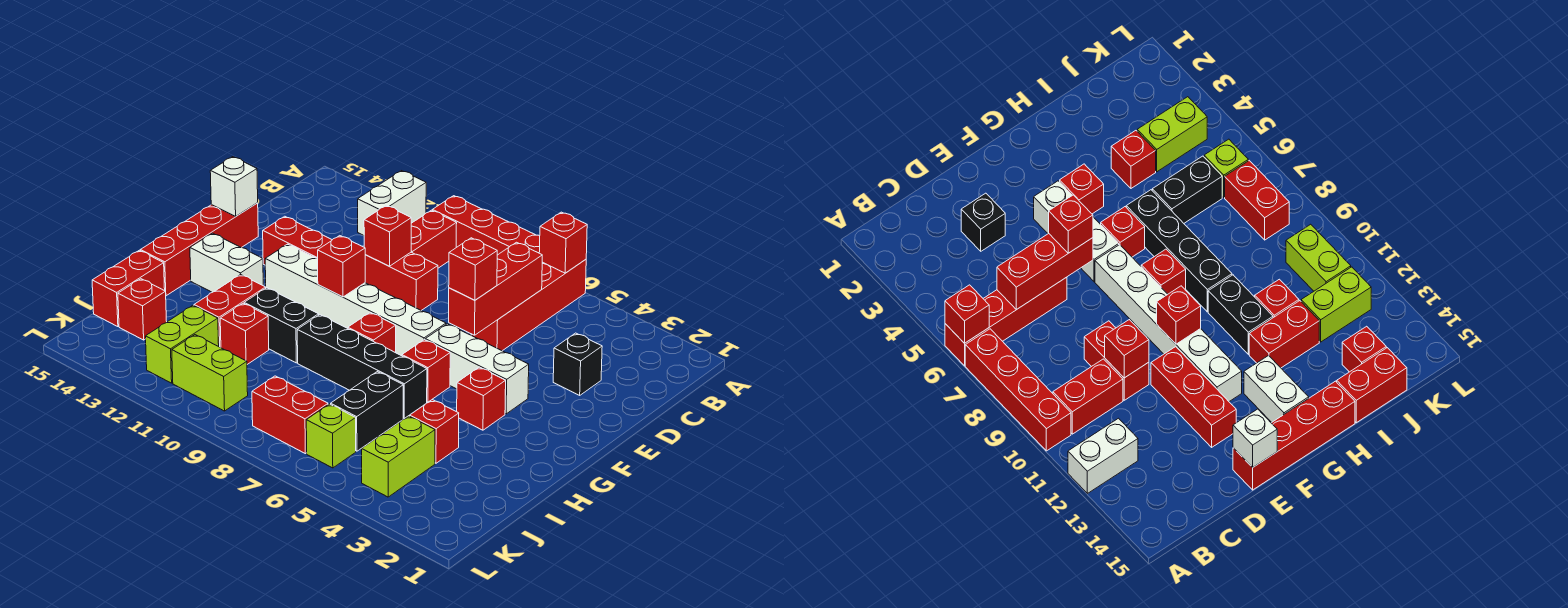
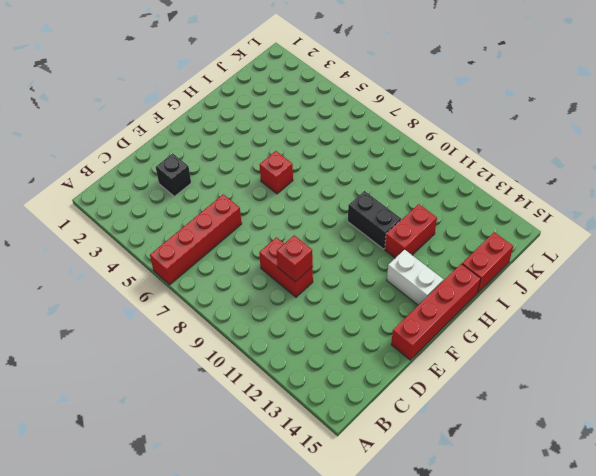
none -> red 1x4 brick [432,196,540,255]
none -> white 1x2 brick [358,171,426,235]
none -> red 1x2 brick [411,210,457,268]
none -> red 1x3 brick [263,216,332,265]

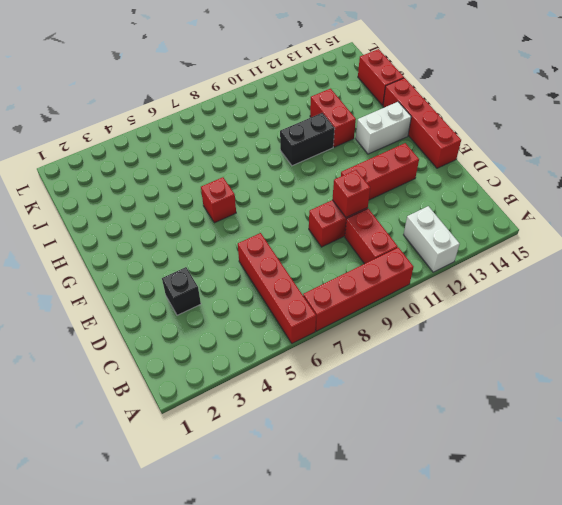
none -> white 1x3 brick [425,324,529,414]
none -> white 1x6 brick [265,244,446,356]
none -> red 1x1 brick [457,367,506,430]
none -> red 1x1 brick [348,313,396,353]

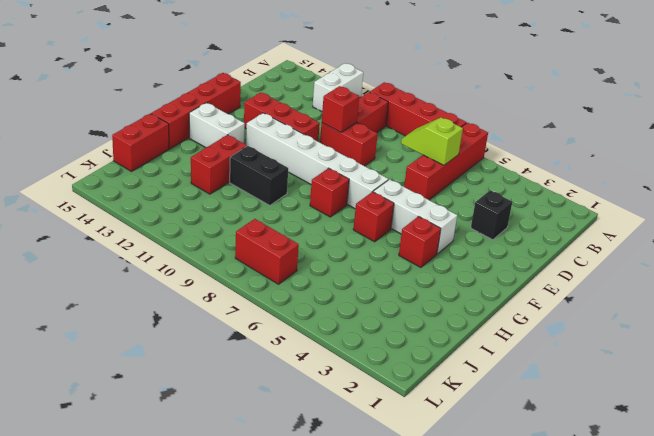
lime 1x2 slope [401,118,463,165] -> red 1x3 brick [449,242,542,335]
none -> black 1x4 brick [297,315,427,419]
none -> red 1x1 brick [410,400,459,463]
none -> black 1x2 brick [331,372,403,451]
none -> red 1x1 brick [220,303,269,364]

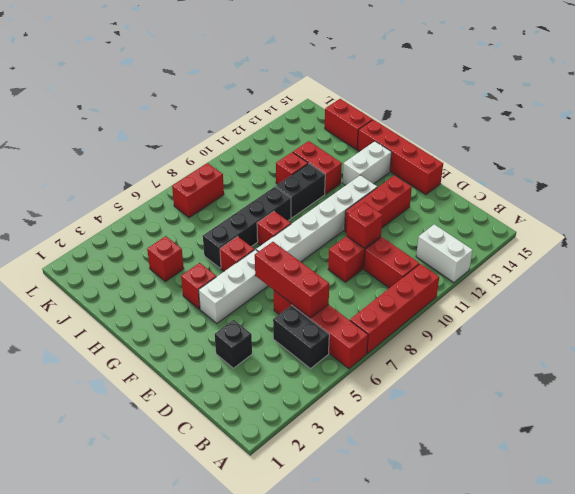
black 1x2 brick [273,305,329,369] -> black 1x2 brick moved to [331,372,403,451]
none -> lime 1x2 brick [362,416,435,497]
none -> lime 1x2 brick [146,306,219,383]
none -> red 1x1 brick [118,279,167,340]
none -> lime 1x1 brick [306,404,356,468]

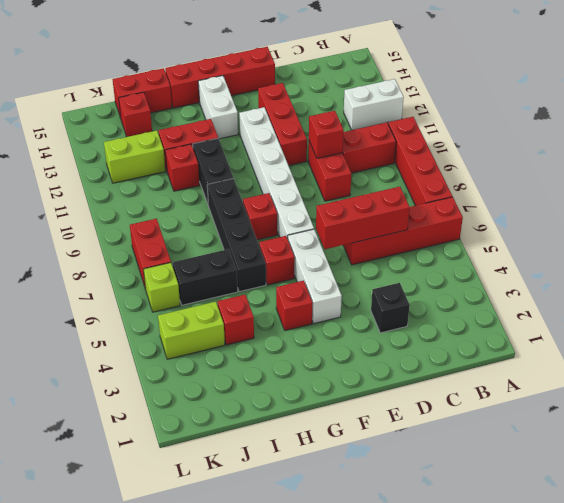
none -> lime 1x2 brick [172,335,248,411]
none -> red 1x1 brick [539,212,587,273]
none -> white 1x1 brick [210,157,258,216]
none -> red 1x1 brick [318,236,365,297]

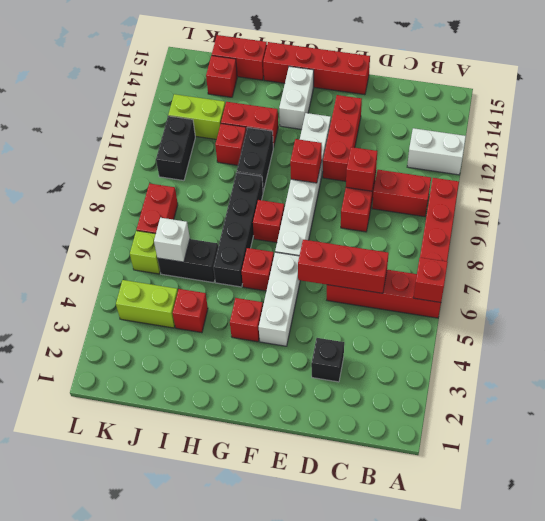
white 1x1 brick [154,217,190,262] -> white 1x1 brick moved to [210,157,258,216]
black 1x2 brick [156,116,195,181] -> lime 1x2 brick [172,335,248,411]
none -> red 1x1 brick [449,238,497,300]

